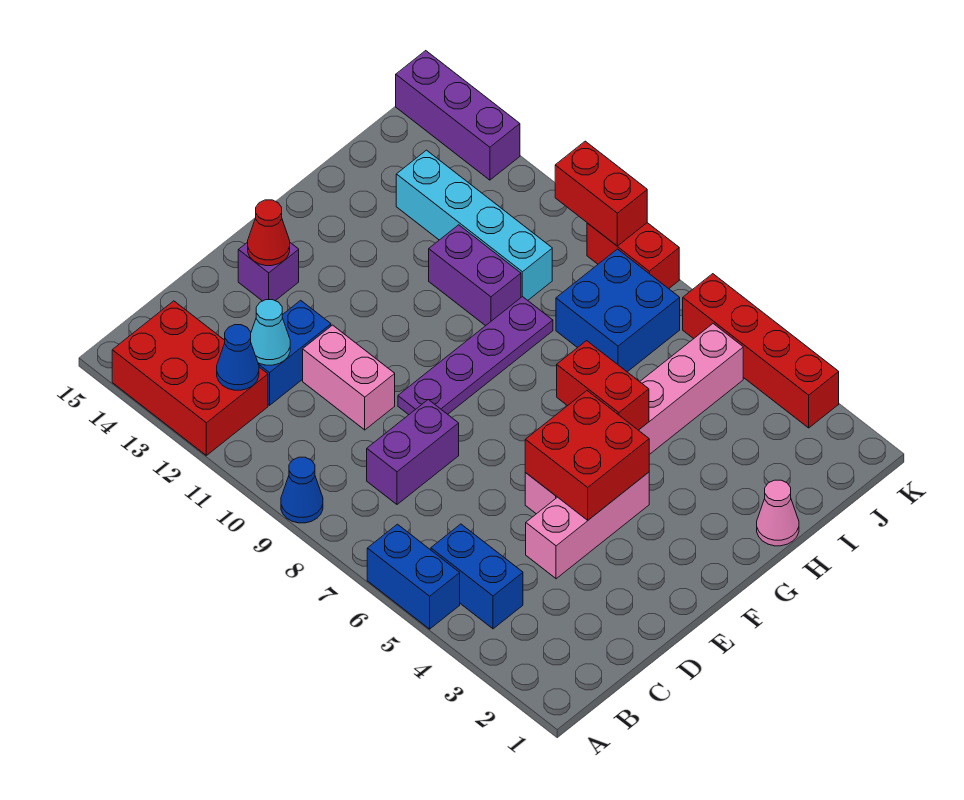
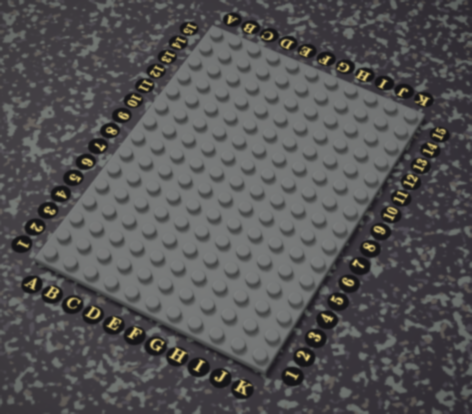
none -> blue 1x2 brick [367,524,460,629]
none -> blue 1x1 cone [281,457,323,523]
none -> red 2x3 brick [112,301,268,455]

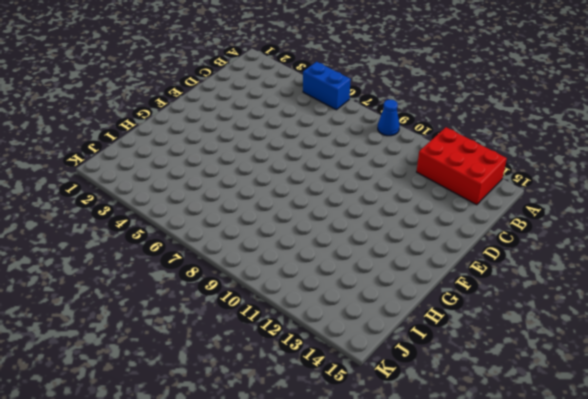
none -> blue 1x2 brick [431,524,523,629]
none -> purple 1x2 brick [367,400,459,504]
none -> blue 1x2 brick [258,300,331,405]

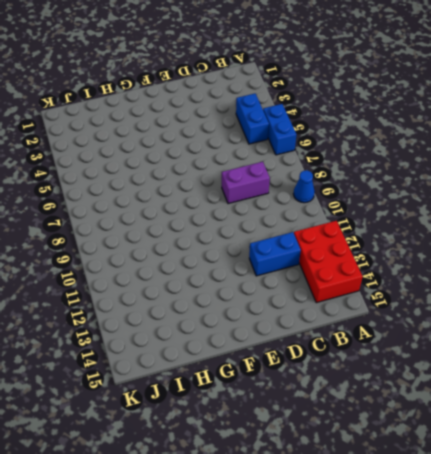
none -> pink 1x3 brick [526,472,649,579]
none -> pink 1x2 brick [303,325,395,430]
none -> pink 1x6 brick [525,324,743,514]

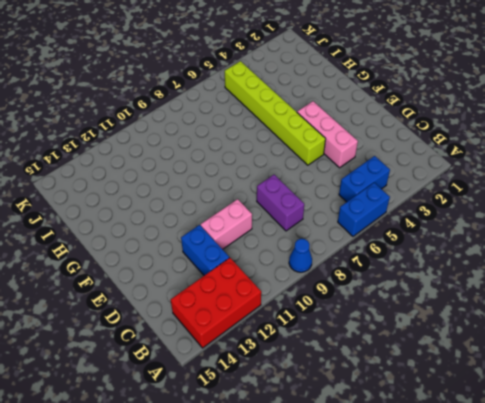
lime 1x6 brick [225,61,325,165] -> pink 1x6 brick [525,324,743,514]
none -> purple 1x4 plate [398,296,553,415]
none -> purple 1x1 brick [238,242,299,301]
none -> pink 1x1 cone [757,480,799,546]

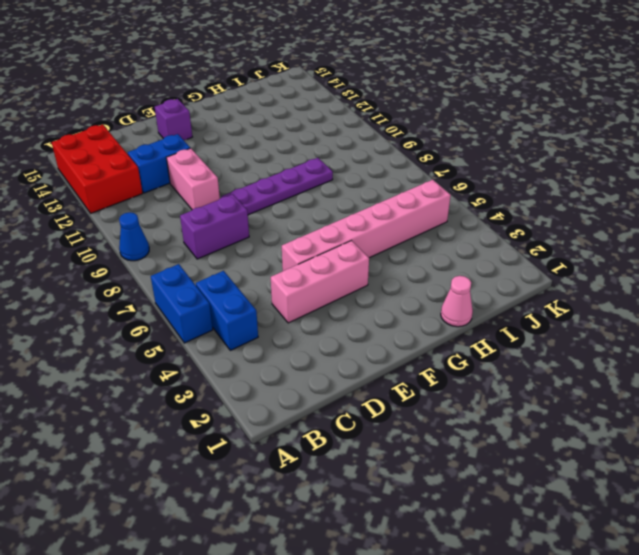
none -> purple 1x2 brick [429,225,521,326]
none -> blue 2x2 brick [556,249,680,372]
none -> cyan 1x4 brick [396,150,552,300]

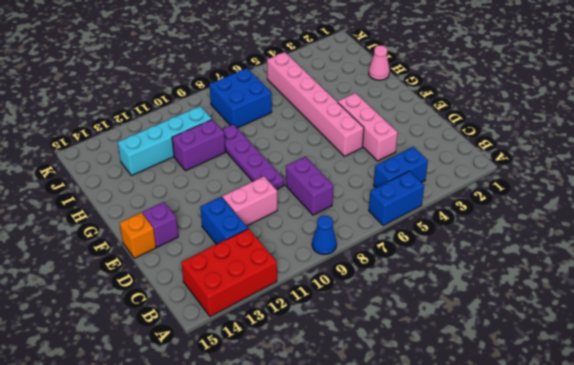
orange 1x1 brick [120,213,156,258] -> none
none -> red 1x4 brick [683,274,839,428]
none -> red 1x2 brick [587,223,679,289]
none -> purple 1x3 brick [396,51,520,180]

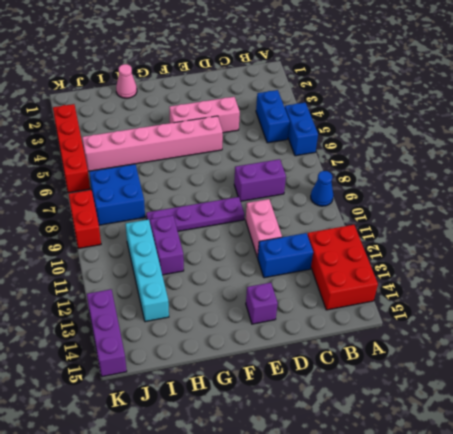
none -> blue 1x1 cone [217,325,259,390]
none -> cyan 1x1 cone [251,300,290,365]
none -> red 2x2 brick [525,391,649,520]

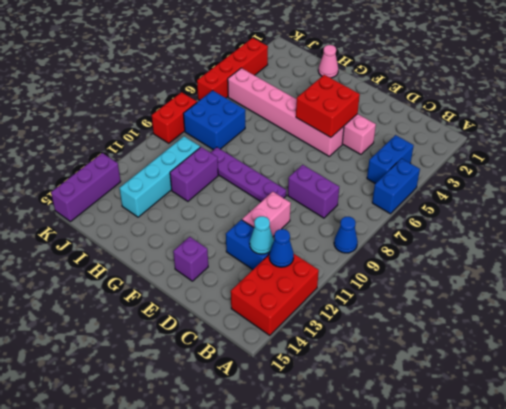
none -> red 1x1 cone [248,200,290,266]
none -> red 1x2 brick [557,341,649,430]
none -> red 1x2 brick [555,141,647,246]

